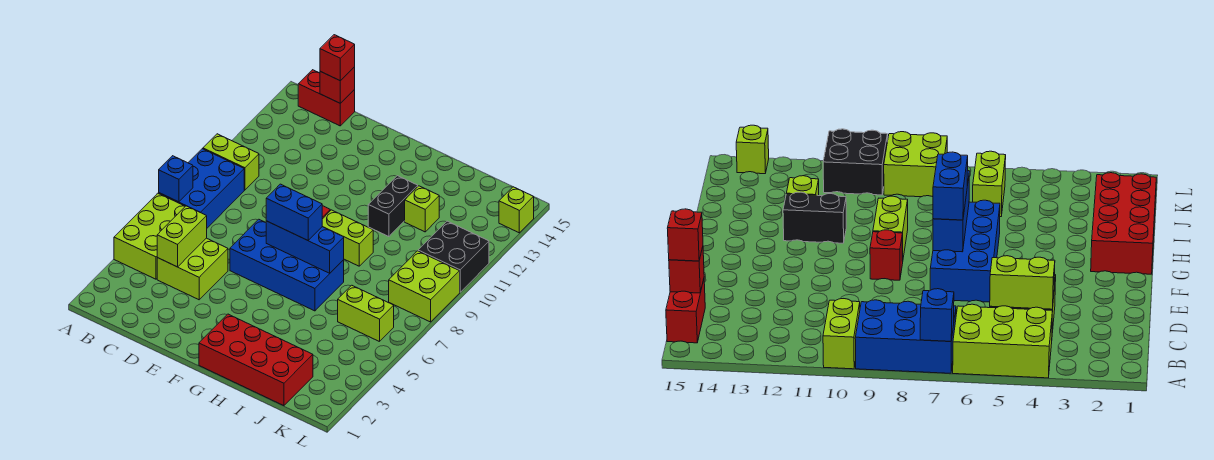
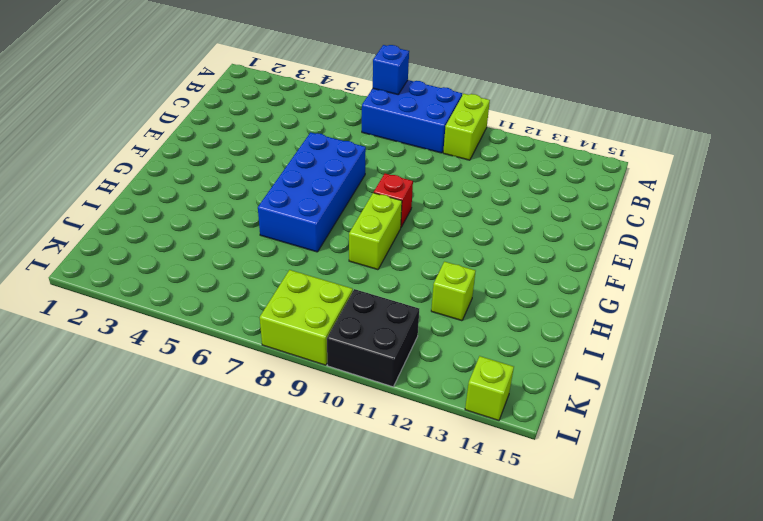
none -> lime 2x3 brick [114,193,185,279]
none -> red 1x2 brick [298,70,355,126]
none -> lime 2x2 brick [157,238,228,300]

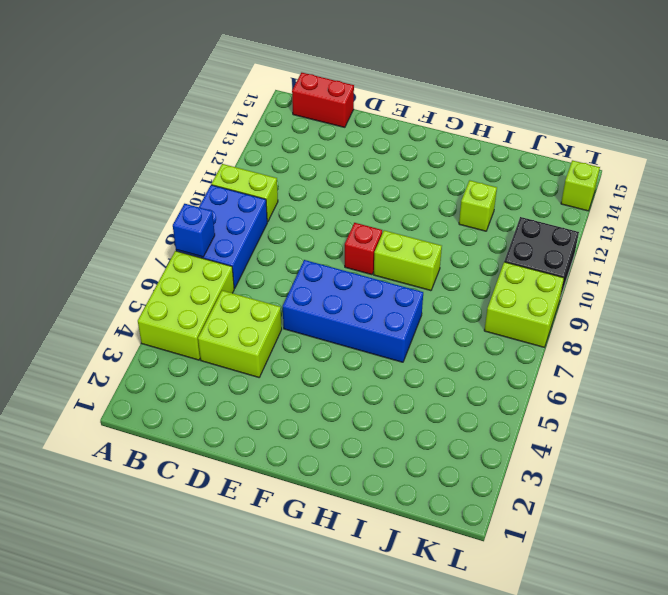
none -> red 2x4 brick [199,314,313,406]
none -> black 1x2 brick [368,176,418,237]
none -> lime 1x2 brick [338,285,394,342]

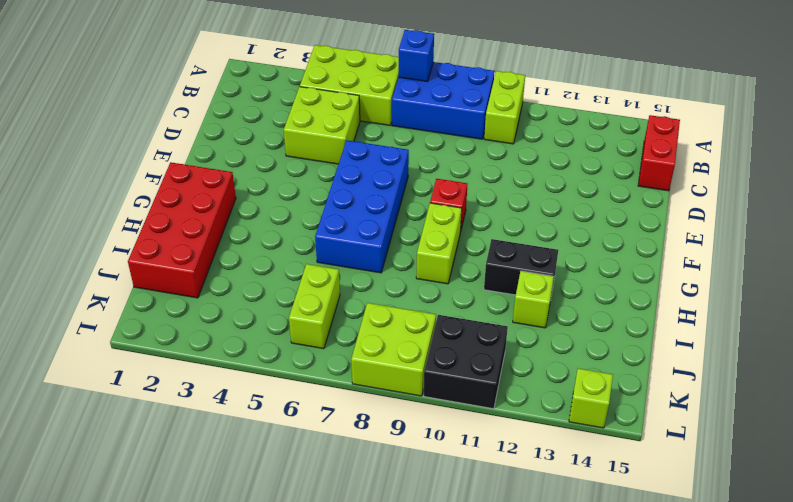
none -> lime 1x2 brick [157,206,207,267]
none -> red 1x1 brick [320,67,355,103]
none -> blue 1x3 brick [266,221,344,273]

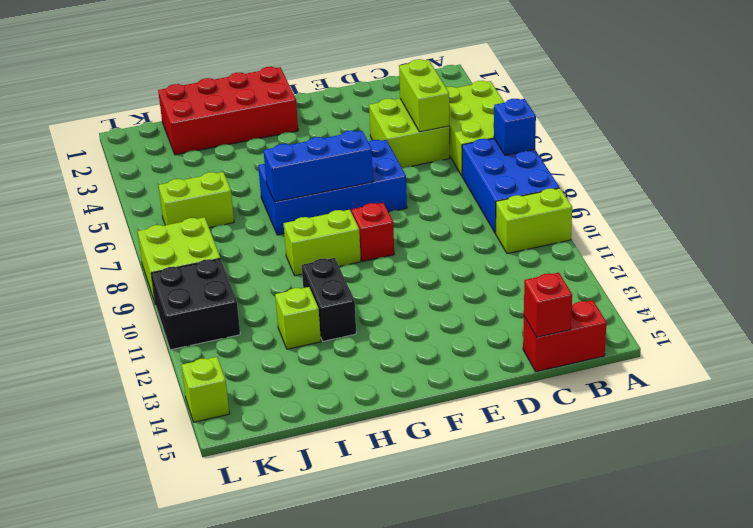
none -> red 1x1 brick [320,35,355,81]
none -> blue 1x2 brick [266,184,322,240]

